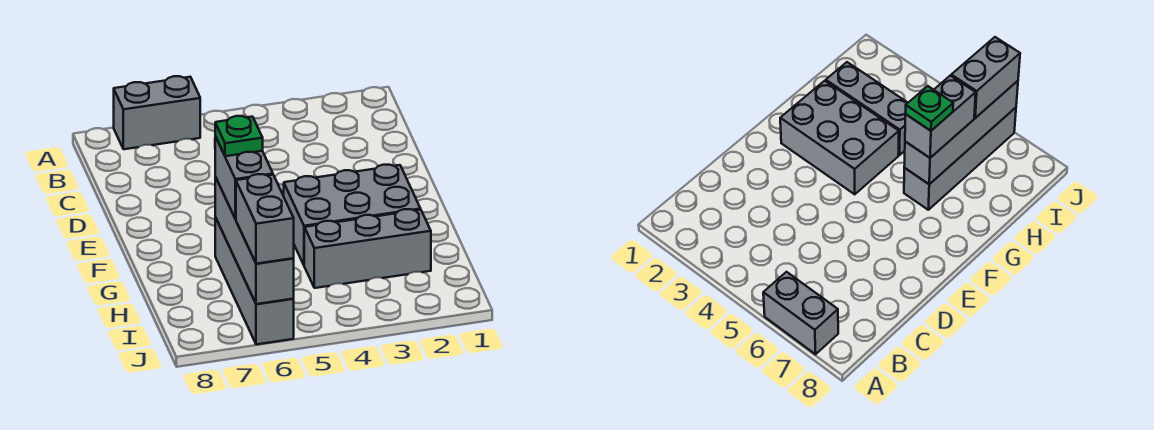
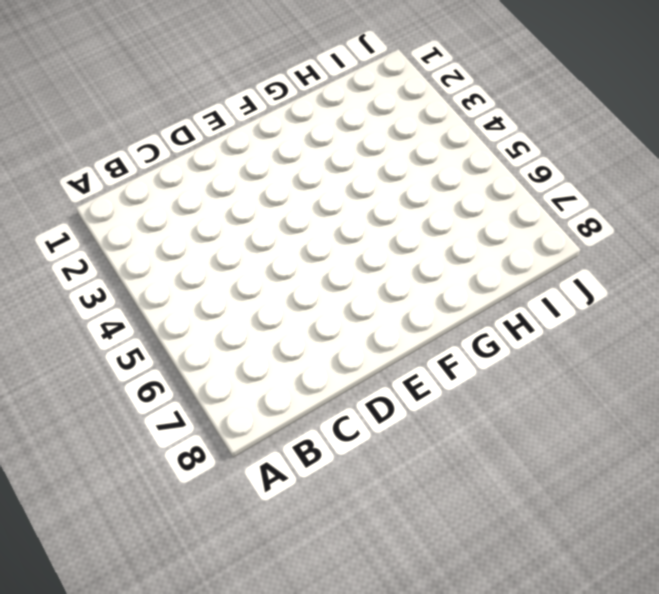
none -> grey 1x2 brick [114,76,200,149]
none -> grey 2x3 brick [284,165,421,265]

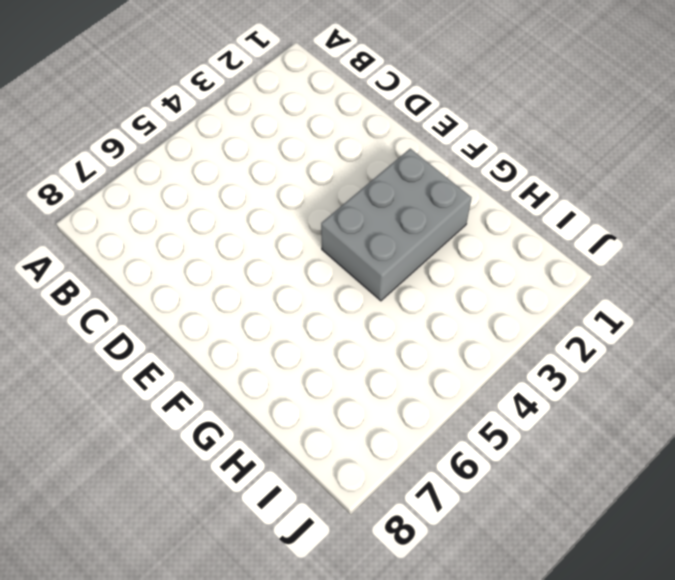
none -> grey 1x2 brick [114,76,200,149]
none -> grey 1x4 brick [215,217,294,344]

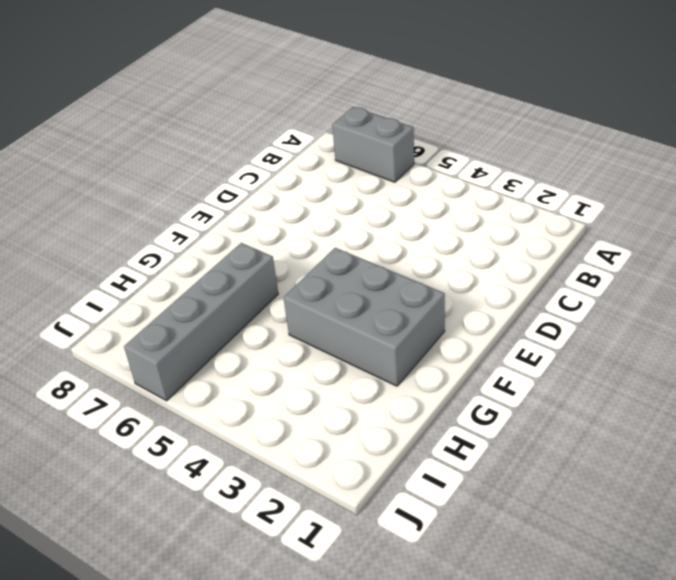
none -> grey 1x3 brick [304,209,431,288]
none -> grey 1x4 brick [215,177,294,304]

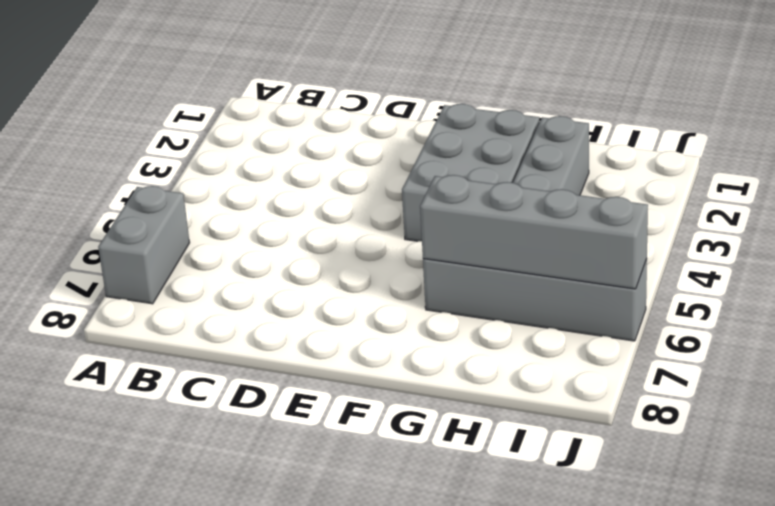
none -> grey 1x2 brick [215,137,273,219]
none -> grey 1x2 brick [236,174,294,264]

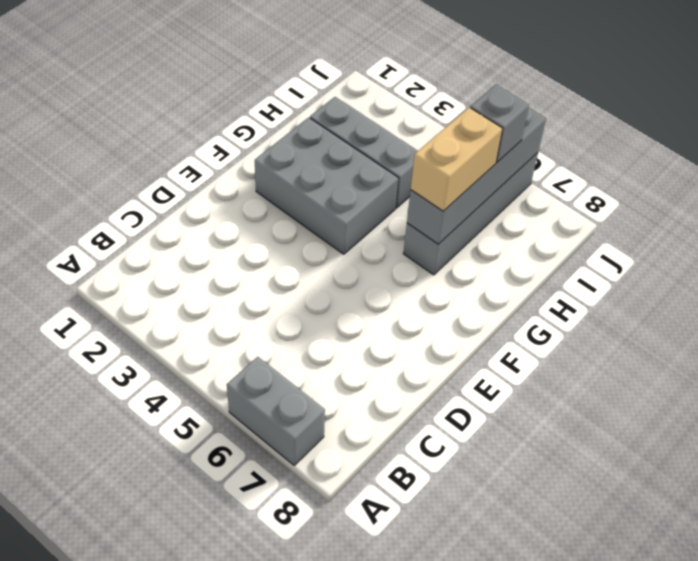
tan 1x2 brick [411,107,503,211] -> grey 1x2 brick [215,137,273,219]
grey 1x1 brick [470,85,529,162] -> grey 1x2 brick [236,174,294,264]
none -> green 1x1 plate [215,116,263,156]

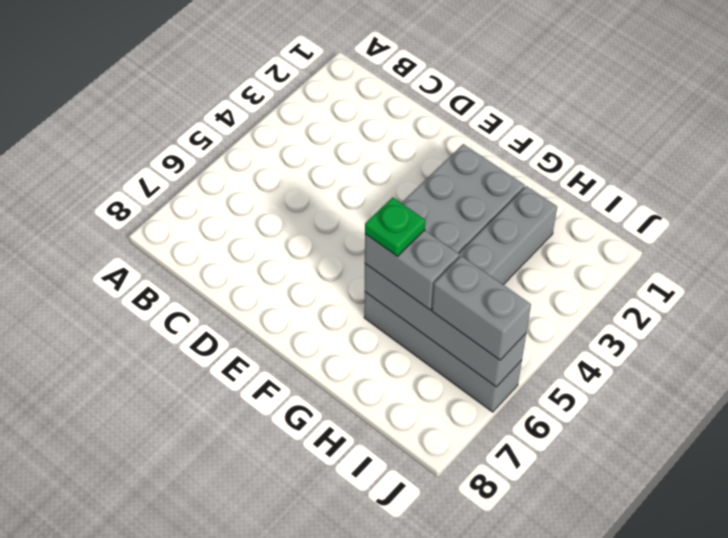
none -> grey 1x2 brick [114,76,200,149]

